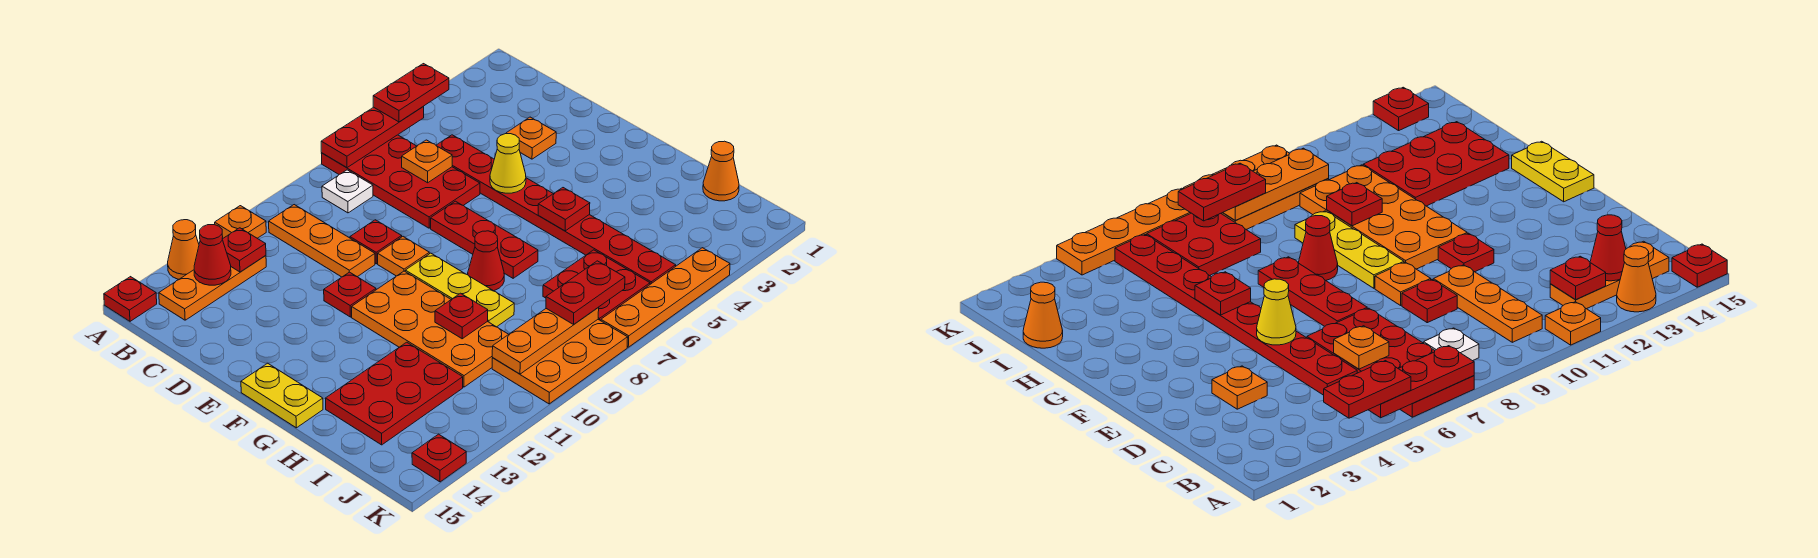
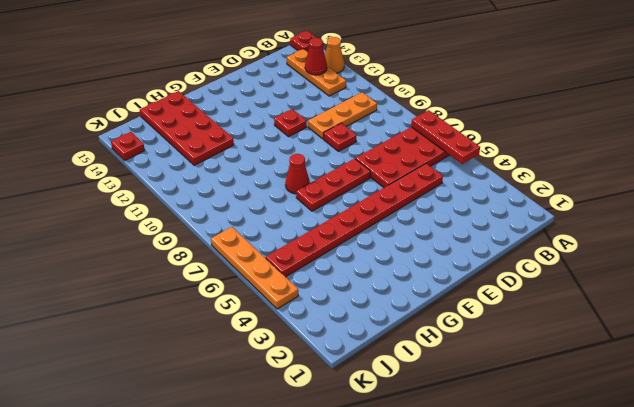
red 2x4 plate [140,91,234,165] -> red 2x3 plate [326,342,463,445]
none -> orange 1x1 plate [215,206,266,238]
none -> white 1x1 plate [322,170,373,213]
none -> orange 1x1 plate [506,117,556,159]
none -> orange 1x1 plate [378,237,429,276]

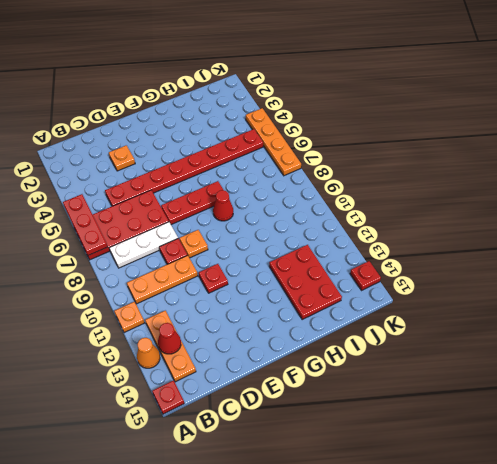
white 1x3 plate [109,222,178,268] -> white 1x1 plate [322,170,373,213]
none -> yellow 1x3 plate [405,253,514,327]
none -> orange 2x4 plate [352,271,508,387]
none -> yellow 1x2 plate [241,363,323,428]
none -> orange 1x1 cone [703,141,739,201]

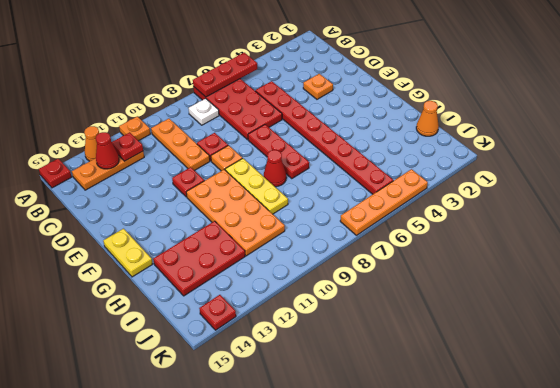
none -> red 2x2 plate [543,250,650,321]
none -> orange 2x3 plate [492,320,628,404]
none -> orange 1x1 plate [402,140,452,183]
none -> yellow 1x1 cone [490,134,526,193]

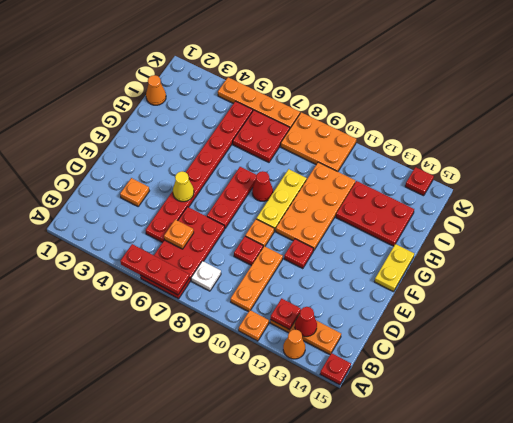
none -> red 1x1 plate [538,188,590,231]
none -> red 1x1 plate [435,293,488,339]
none -> orange 1x3 plate [492,308,599,374]
none -> red 1x2 plate [373,64,449,122]

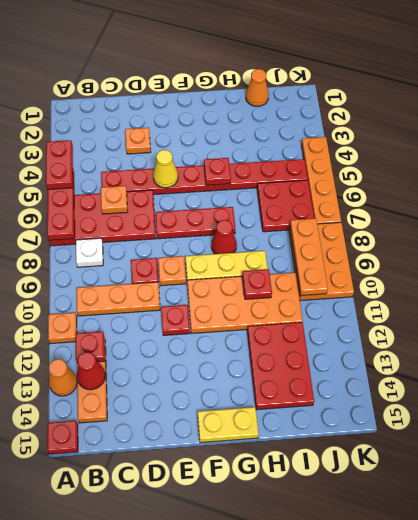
none -> red 1x1 plate [412,434,466,482]
none -> red 1x2 plate [546,261,625,324]

